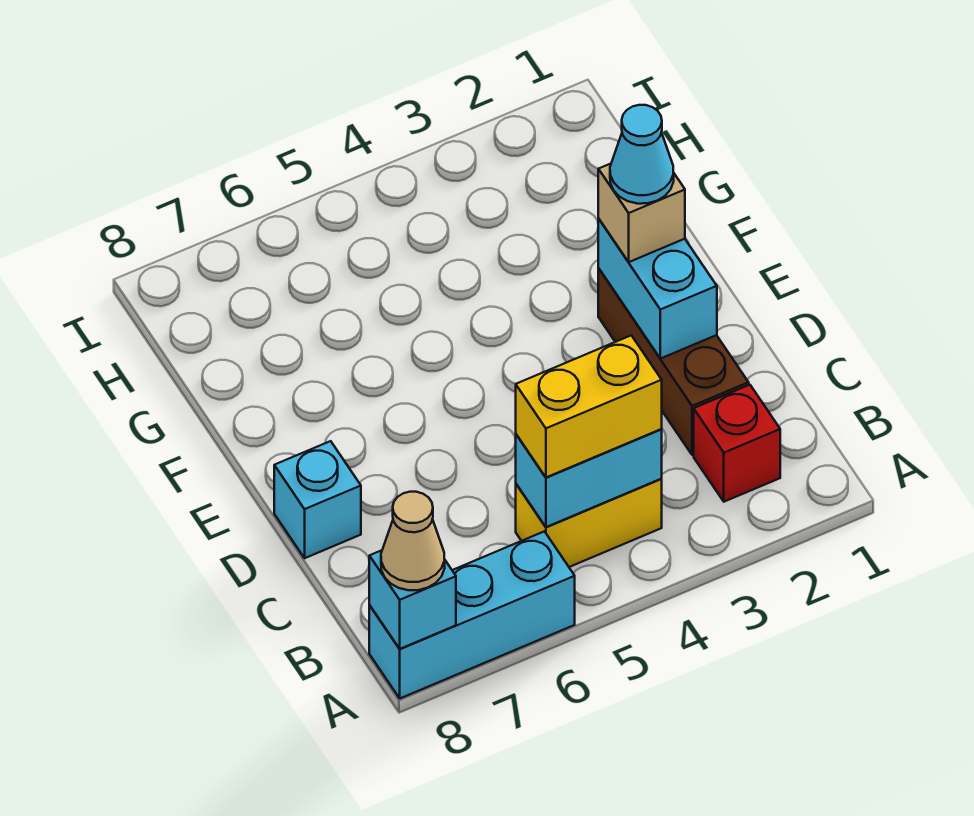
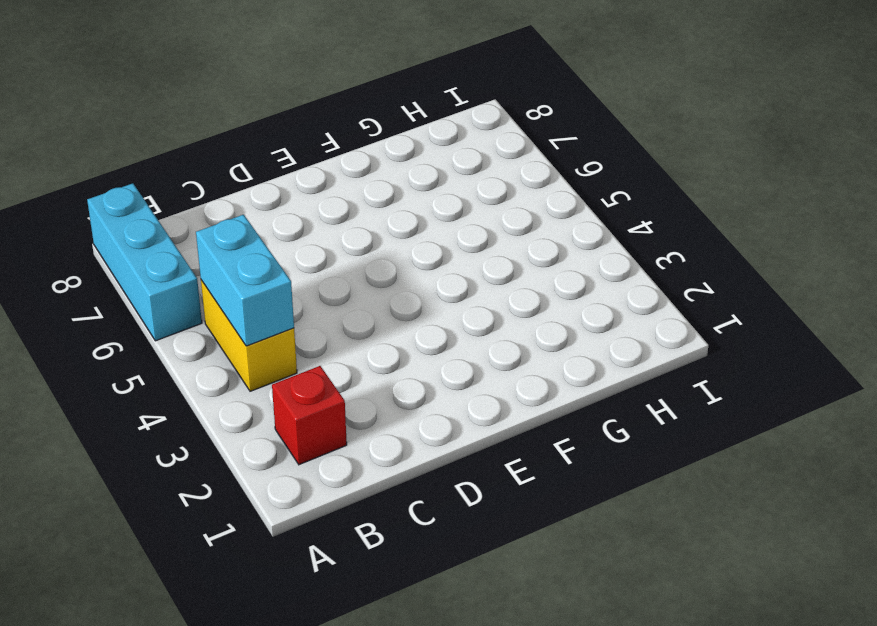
none -> brown 1x3 brick [598,268,749,455]
none -> cyan 1x1 brick [274,441,361,558]
none -> cyan 1x1 brick [369,550,456,649]

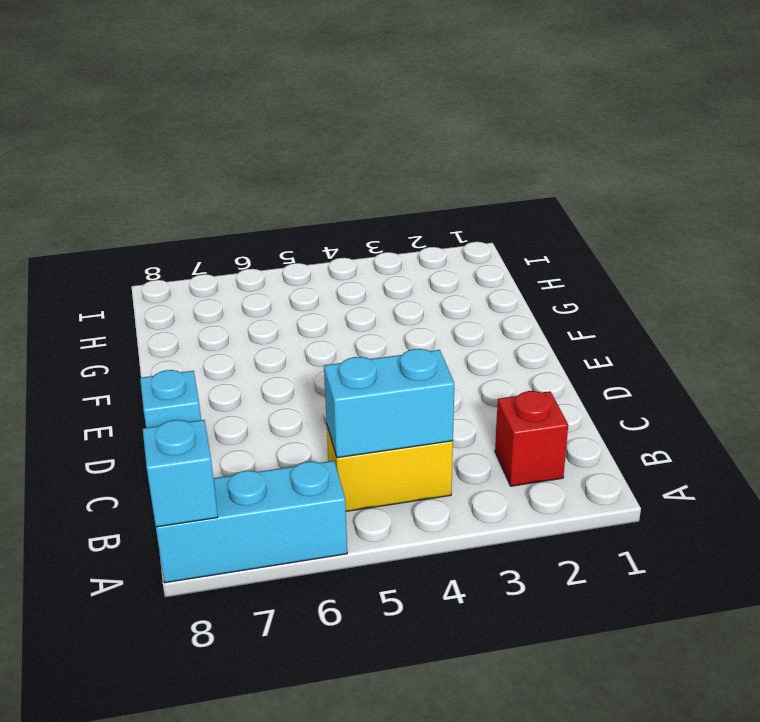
none -> brown 1x3 brick [598,268,749,455]
none -> cyan 1x2 brick [598,219,717,359]
none -> tan 1x1 cone [381,492,445,590]

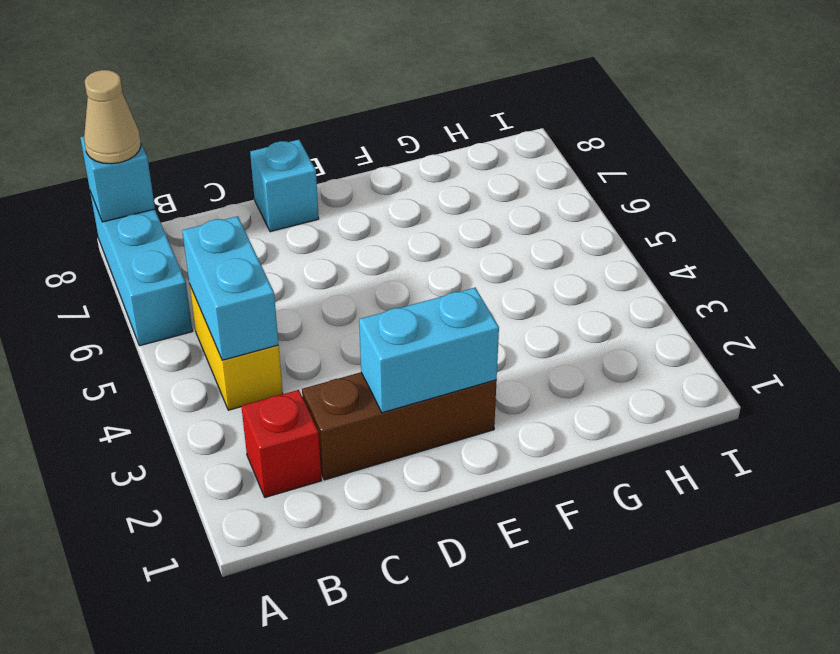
none -> yellow 1x2 brick [516,335,662,477]
none -> tan 1x1 brick [598,164,685,262]
none -> cyan 1x1 cone [610,105,674,204]

